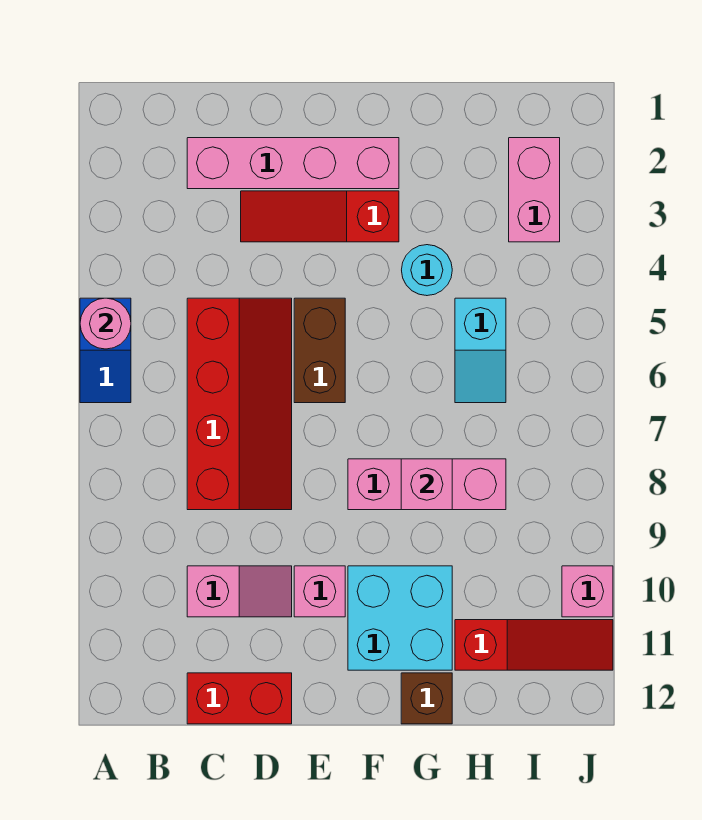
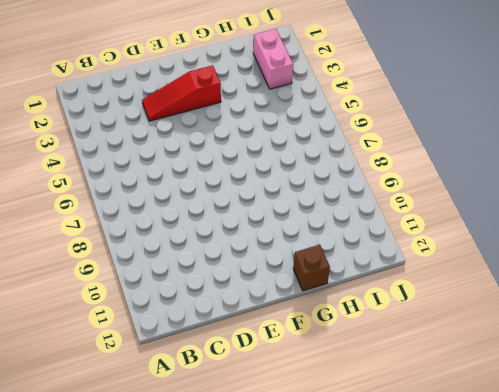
none -> blue 1x2 slope [80,298,131,403]
none -> pink 1x4 brick [187,138,399,189]
none -> red 2x4 slope [187,298,292,510]

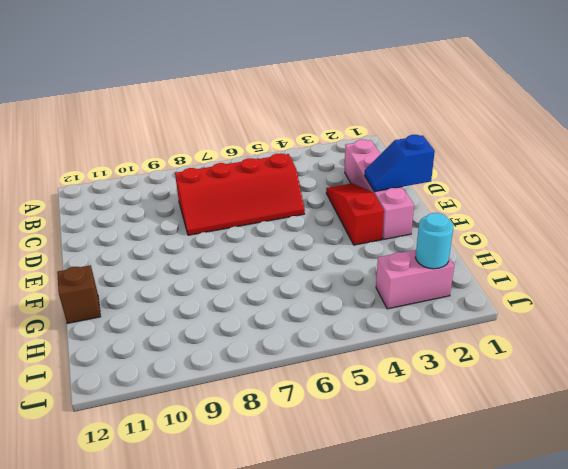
blue 1x2 slope [365,135,435,192] -> blue 1x2 slope moved to [80,298,131,403]
cyan 1x1 round brick [415,213,453,269] -> cyan 1x1 round brick moved to [402,245,452,296]
none -> pink 1x2 slope [187,566,292,617]
none -> red 1x2 brick [187,673,292,724]
none -> brown 1x2 brick [294,298,345,403]

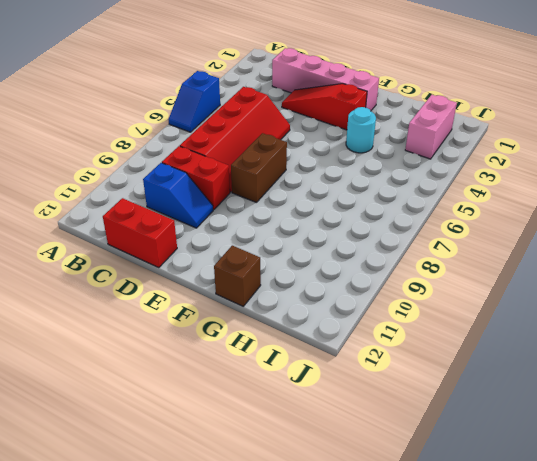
red 1x2 brick [162,146,230,210] -> none
blue 1x2 slope [143,163,213,228] -> pink 1x2 slope [187,566,292,617]
brown 1x2 brick [231,133,287,203] -> brown 1x2 brick moved to [294,298,345,403]
none -> pink 1x1 brick [294,566,345,617]
none -> pink 1x3 brick [348,459,506,510]
none -> cyan 2x2 brick [348,566,452,670]

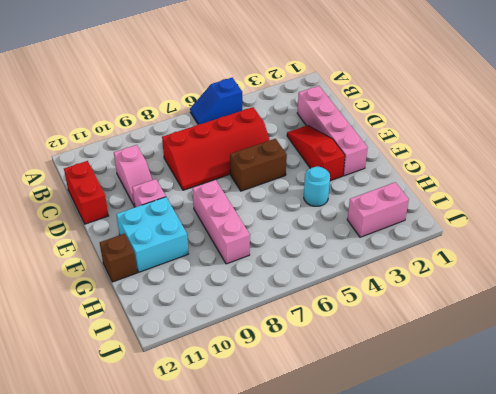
none -> cyan 1x2 slope [455,298,506,403]
none -> red 1x3 slope [455,620,613,670]
none -> pink 1x1 brick [562,566,613,617]

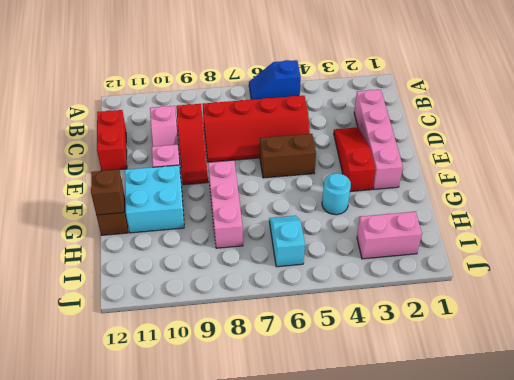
red 1x3 slope [176,104,208,185] -> red 1x3 slope moved to [455,620,613,670]
brown 1x1 brick [91,169,124,215] -> none
cyan 1x2 slope [269,216,305,267] -> cyan 1x2 slope turned to [455,298,506,403]
none -> pink 1x1 brick [562,566,613,617]
none -> pink 1x1 round brick [80,298,131,349]
none -> pink 1x1 brick [401,459,452,510]

